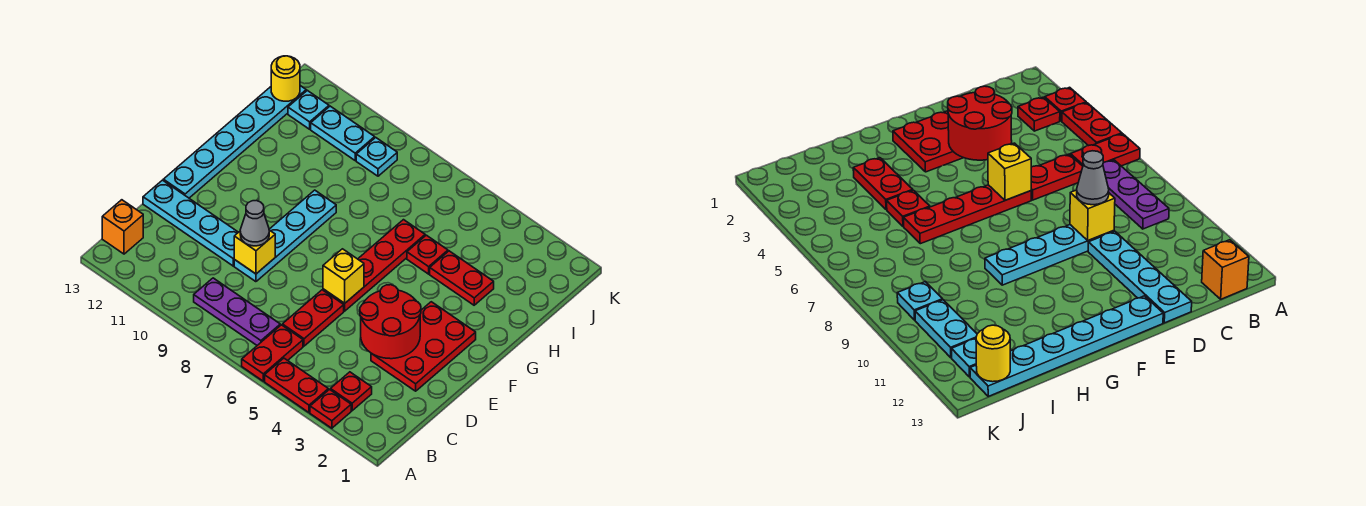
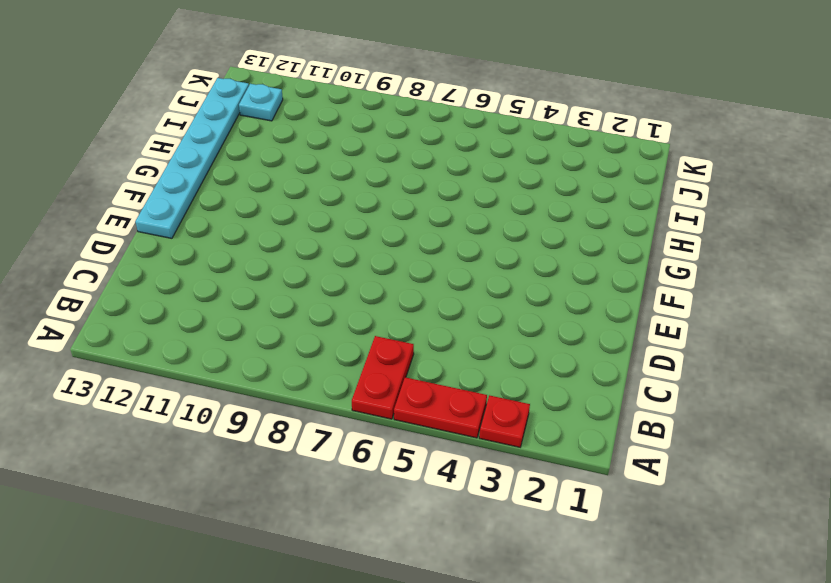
none -> red 1x1 plate [330,372,372,411]
none -> purple 1x3 plate [194,278,280,345]
none -> orange 1x1 brick [102,200,143,254]

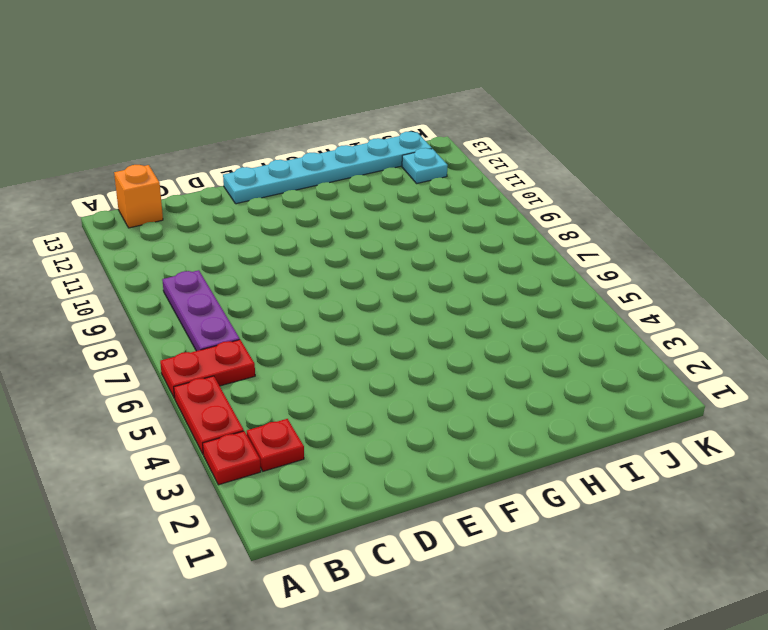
none -> red 1x2 plate [282,290,344,346]
none -> red 2x3 plate [371,302,476,391]
none -> cyan 1x4 plate [234,190,336,282]

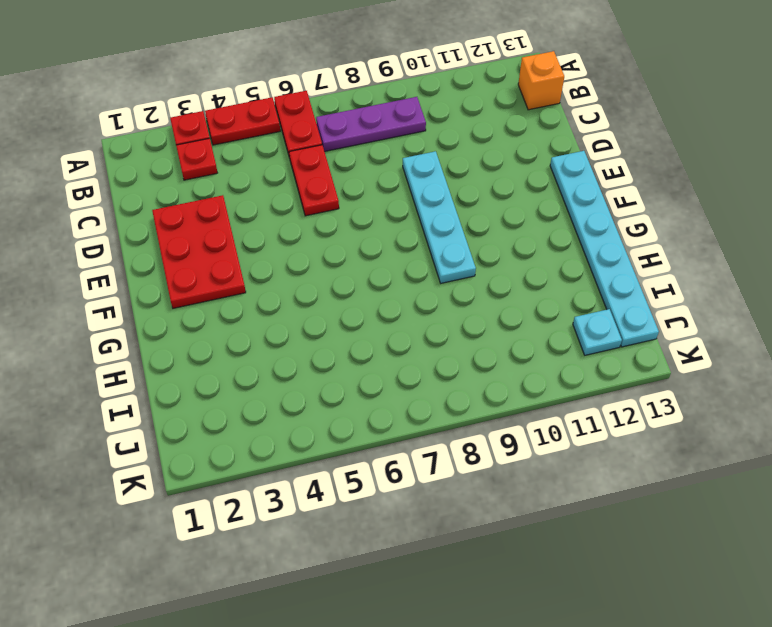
none -> cyan 1x4 plate [143,180,238,266]
none -> red 1x4 plate [323,220,425,311]
none -> red 1x2 plate [430,251,494,305]

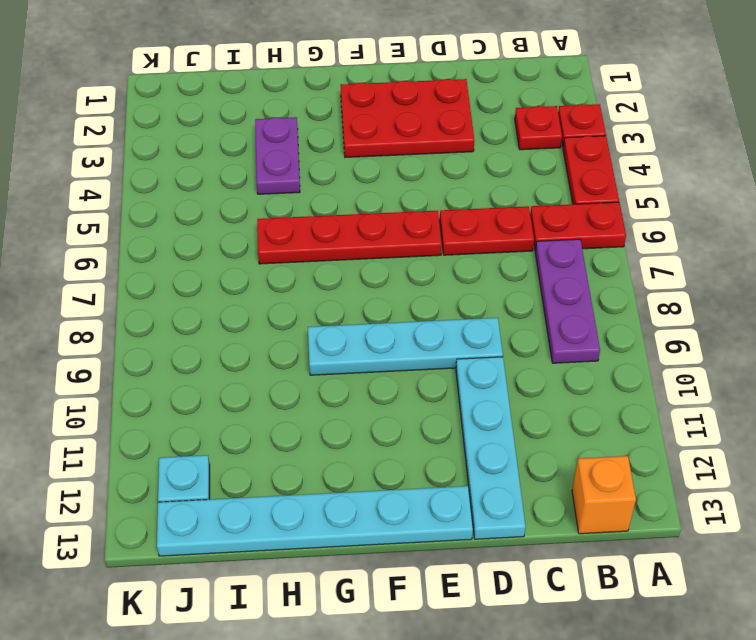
purple 1x2 plate [255,117,300,194] -> red 1x2 plate [430,251,494,305]
none -> red 1x1 plate [407,235,448,274]
none -> cyan 1x1 plate [356,138,397,176]
none -> cyan 1x2 plate [311,106,375,160]

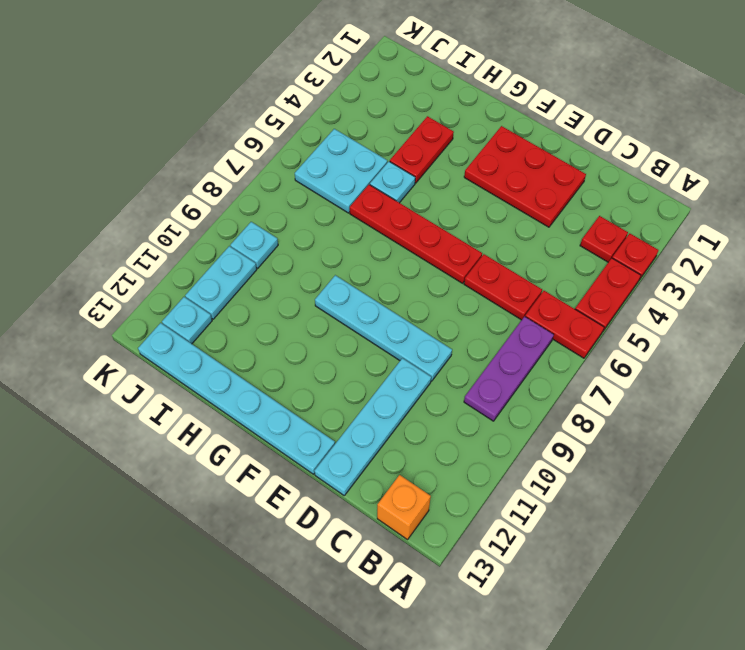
cyan 1x1 plate [370,161,415,203] -> red 1x1 plate [407,235,448,274]
cyan 2x2 plate [295,129,387,213] -> none
none -> red 2x2 round brick [360,285,421,359]
none -> yellow 1x1 brick [234,230,275,274]
none -> yellow 1x1 brick [323,249,364,303]

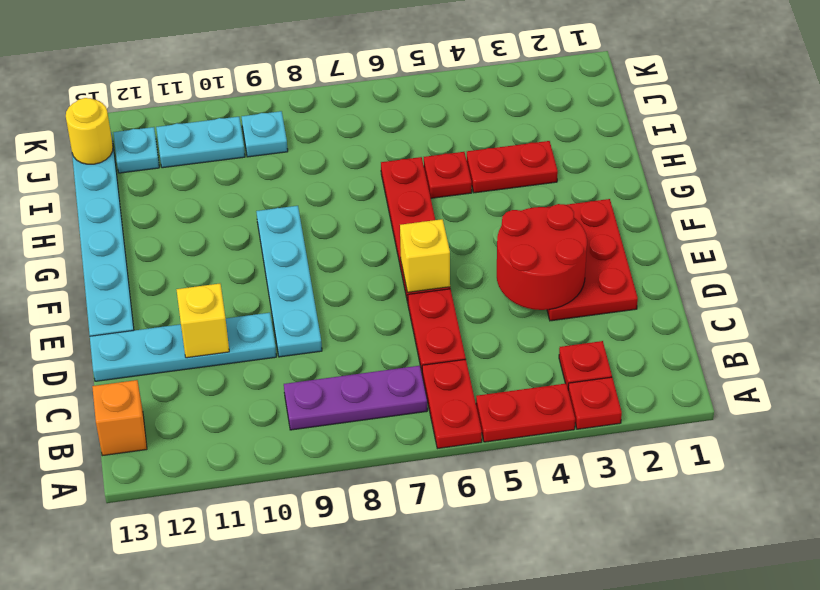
yellow 1x1 brick [176,284,229,358] -> yellow 1x1 brick moved to [234,230,275,274]
none -> grey 1x1 cone [240,201,269,246]

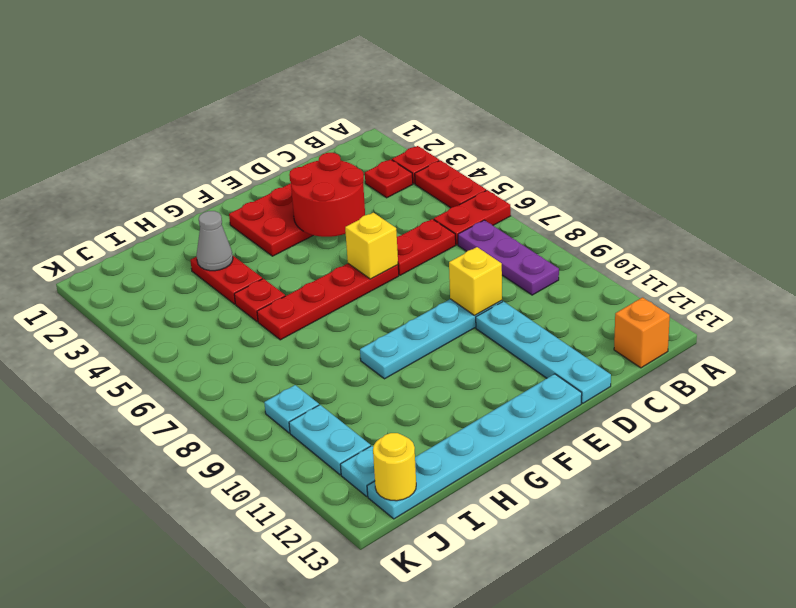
grey 1x1 cone [197,211,233,271] -> grey 1x1 cone moved to [240,201,269,246]

